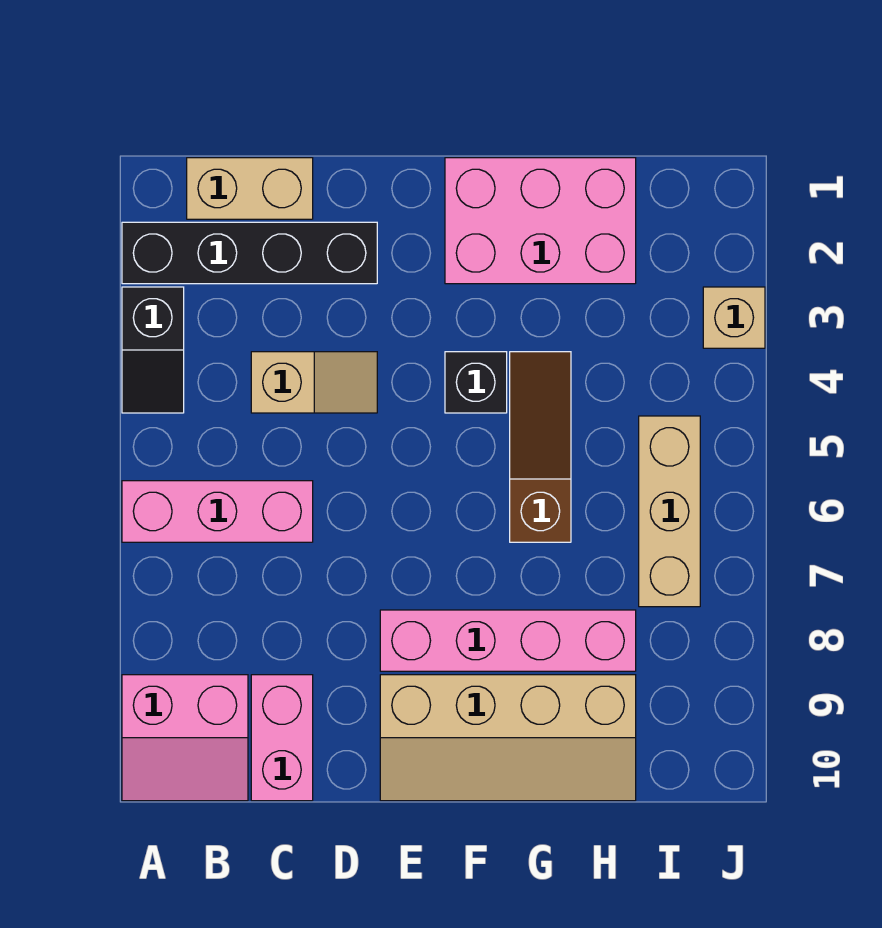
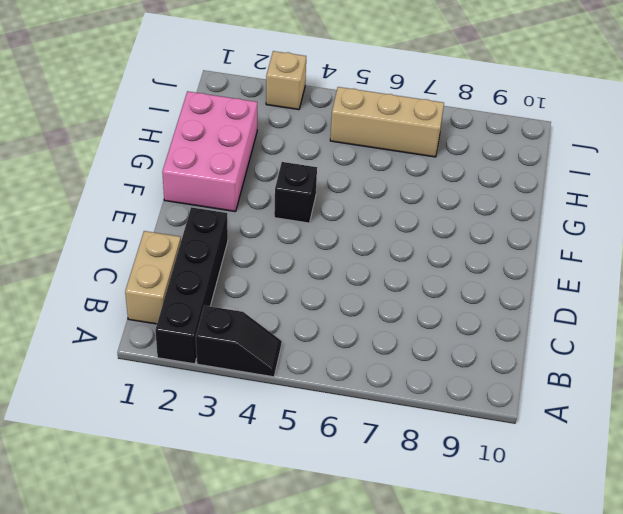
none -> pink 1x3 brick [122,481,313,542]
none -> pink 2x2 slope [122,675,248,801]
none -> tan 1x2 slope [251,352,377,413]

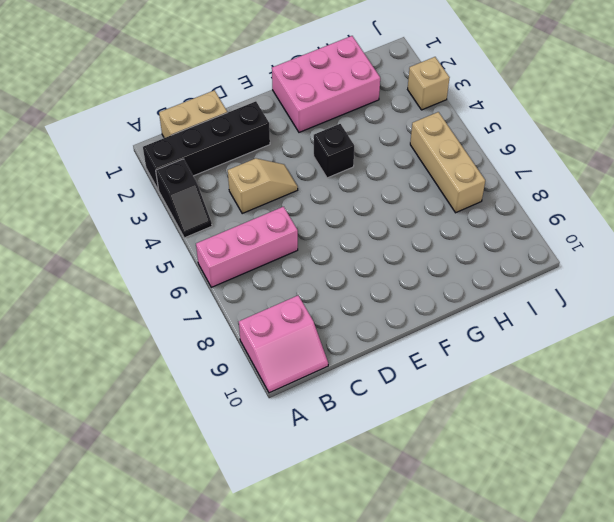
none -> pink 1x2 brick [251,675,313,801]
none -> pink 1x4 brick [380,610,636,671]
none -> tan 2x4 slope [380,675,636,801]

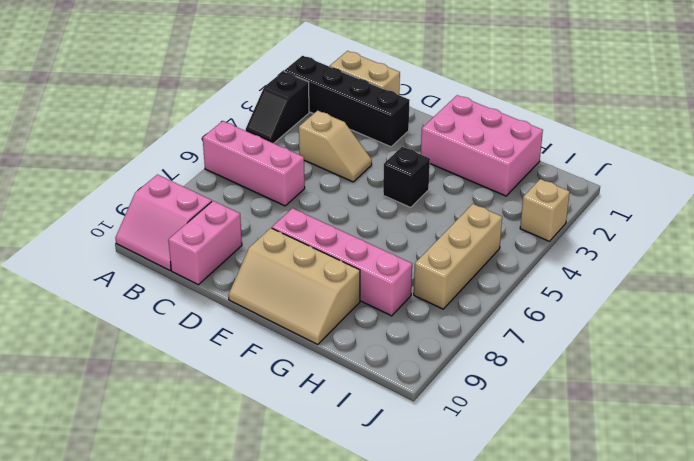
tan 2x3 slope [229,228,360,345] -> tan 2x4 slope [380,675,636,801]
none -> brown 1x3 slope [510,352,571,542]

